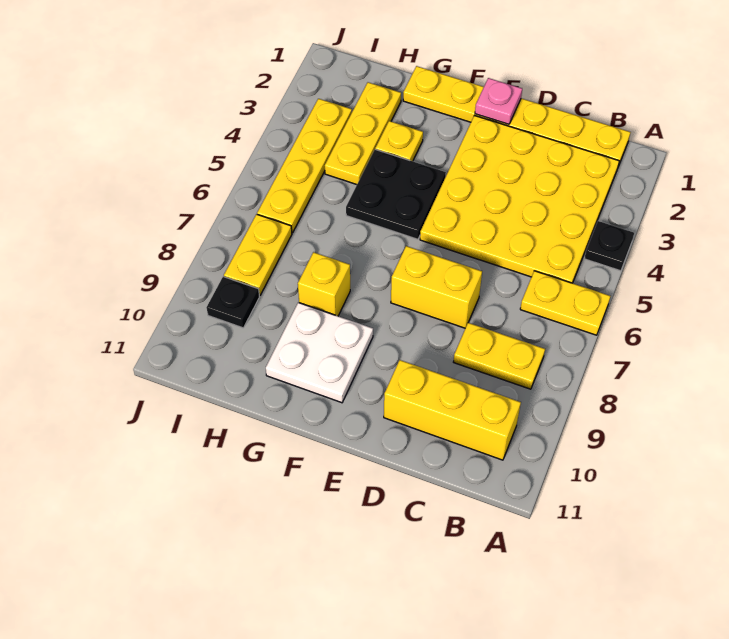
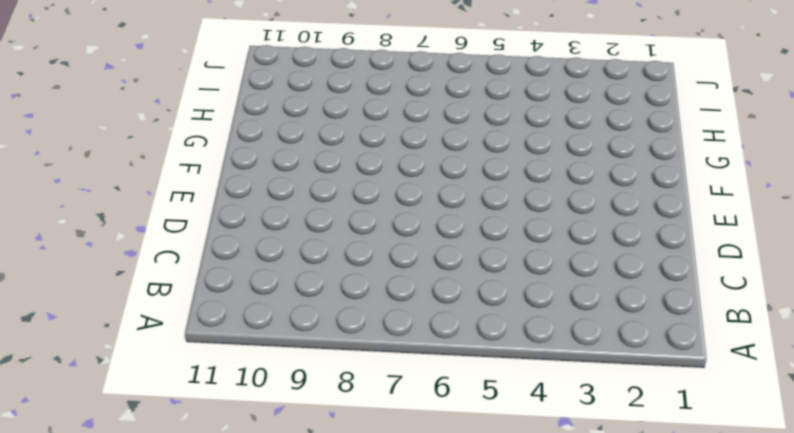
none -> black 1x1 plate [584,221,634,271]
none -> yellow 1x2 plate [520,271,610,335]
none -> yellow 1x6 plate [403,66,631,166]

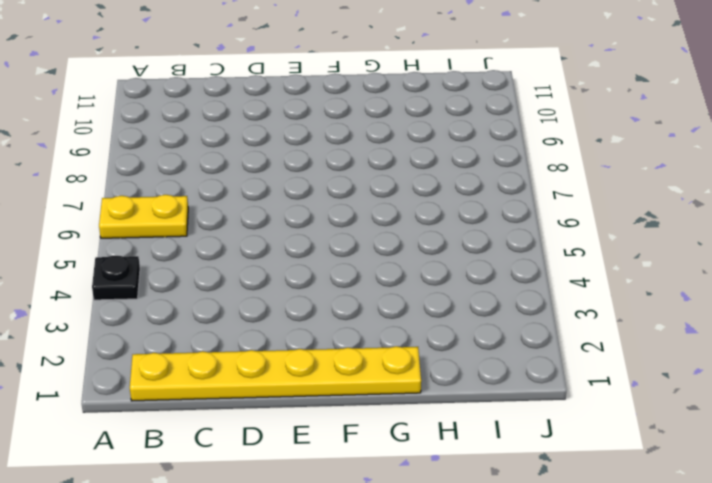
none -> yellow 4x4 plate [420,116,619,283]
none -> yellow 1x2 plate [454,323,545,389]
none -> yellow 1x3 brick [384,360,521,460]

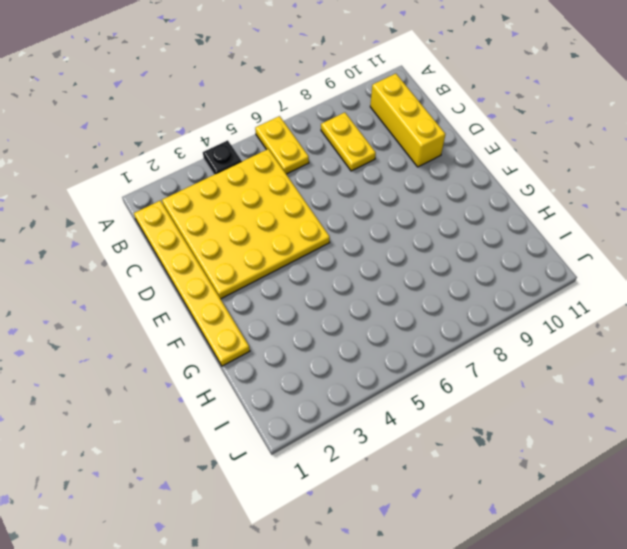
none -> yellow 1x2 brick [391,246,482,328]
none -> black 2x2 plate [346,149,446,239]
none -> white 2x2 plate [266,303,373,403]

